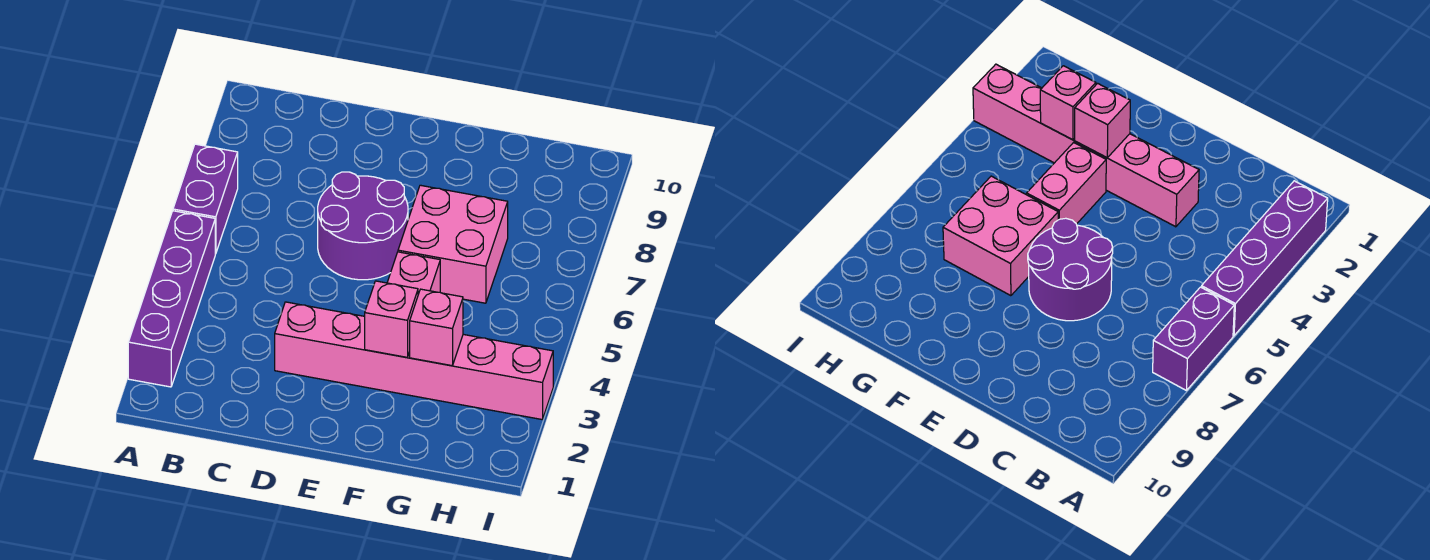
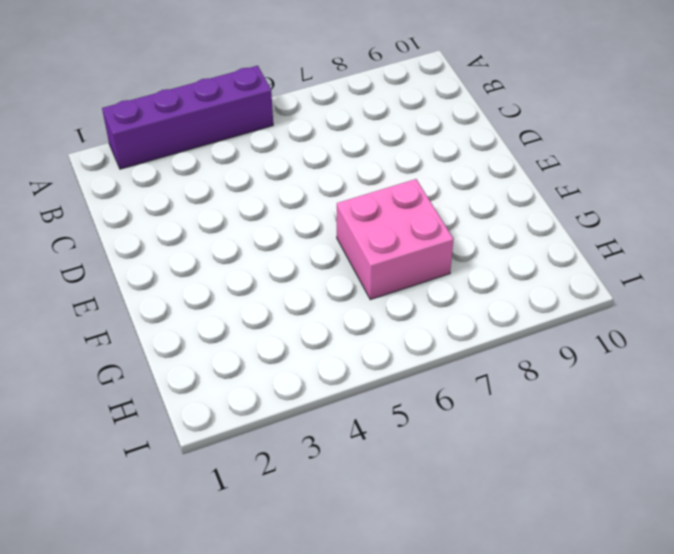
none -> purple 1x2 brick [173,144,238,254]
none -> pink 1x6 brick [275,302,553,419]

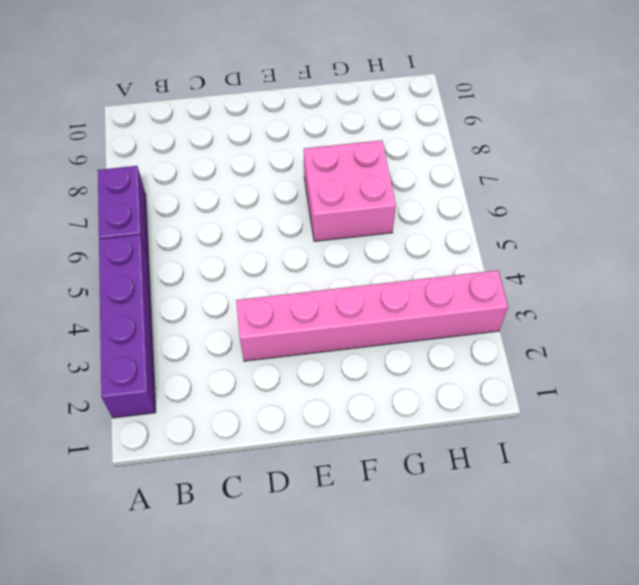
none -> purple 2x2 round brick [318,172,408,280]
none -> pink 1x2 brick [387,252,440,294]

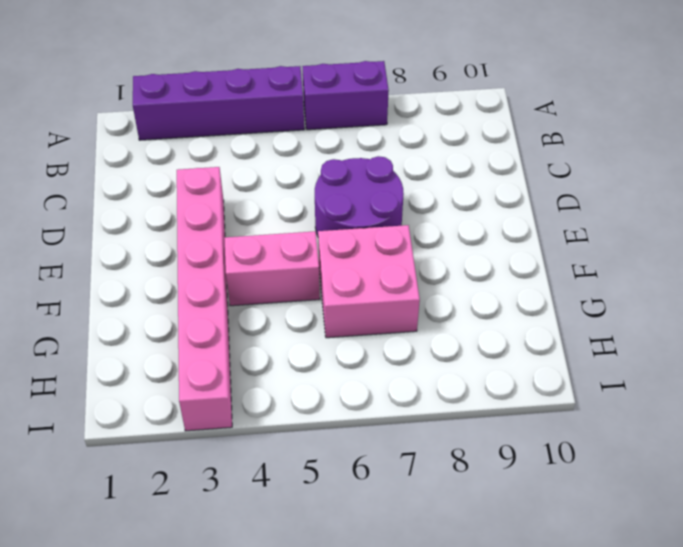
none -> pink 1x1 brick [365,281,418,357]
none -> pink 1x1 brick [410,289,463,366]

